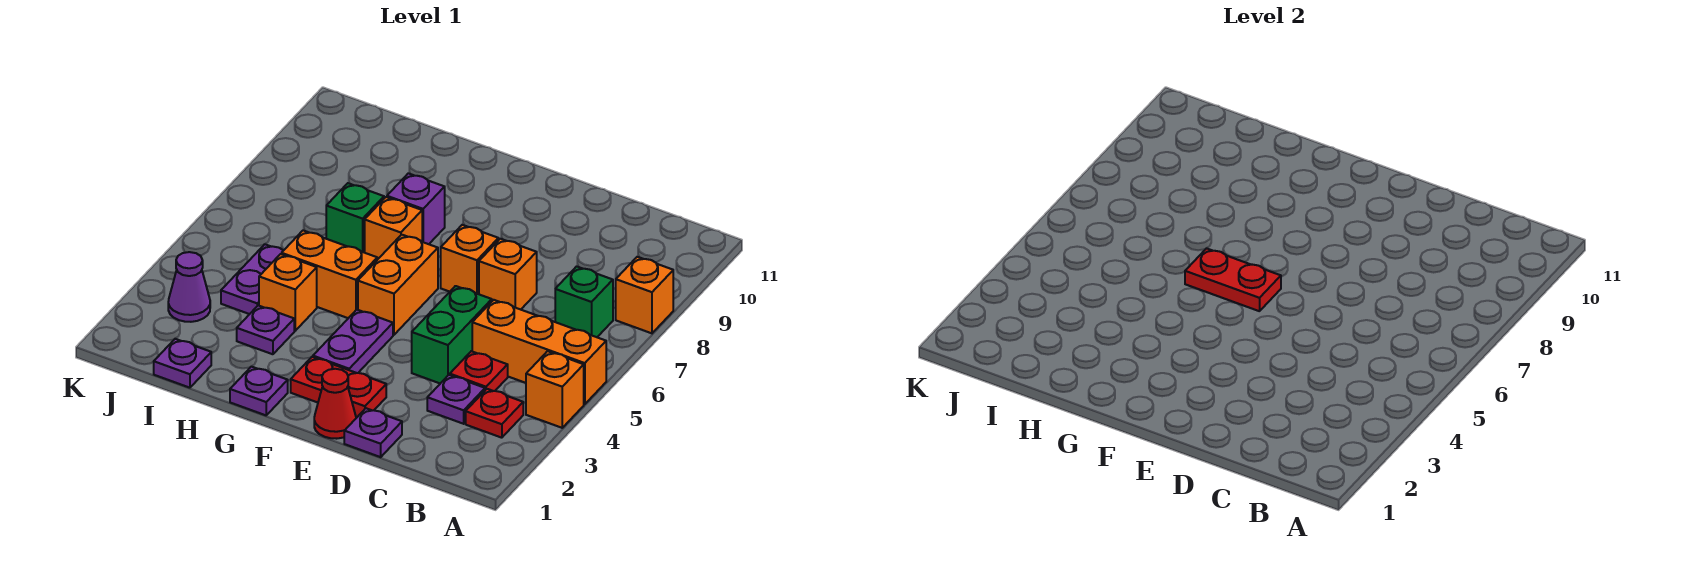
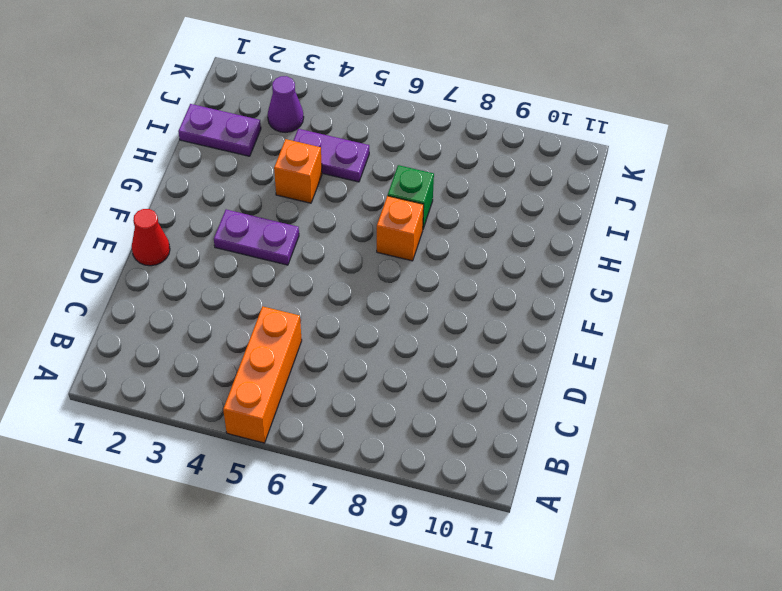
purple 1x2 plate [178,104,261,156] -> purple 1x1 plate [154,339,211,388]
none -> orange 1x1 brick [526,351,584,428]
none -> orange 1x1 brick [616,257,673,333]
none -> red 1x1 plate [466,389,523,438]

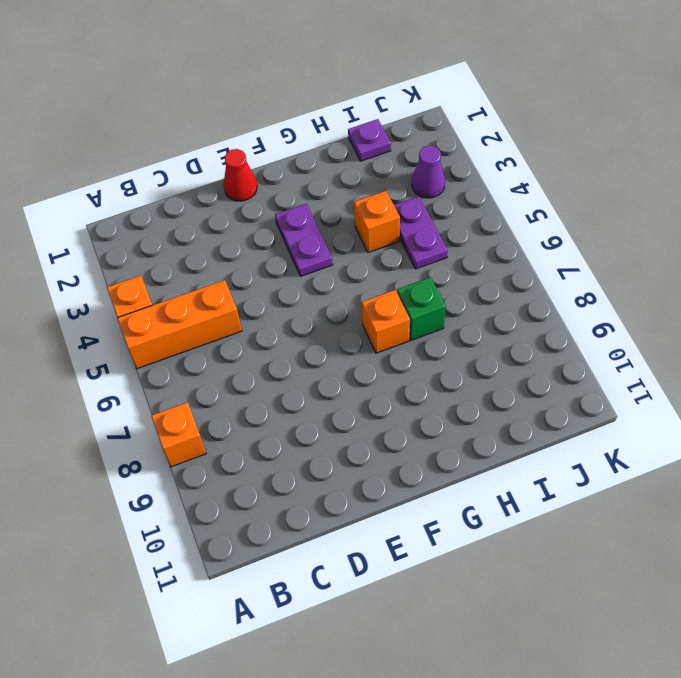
none -> red 1x1 plate [466,389,523,438]
none -> green 1x1 brick [555,266,613,337]
none -> purple 1x1 plate [427,375,485,424]

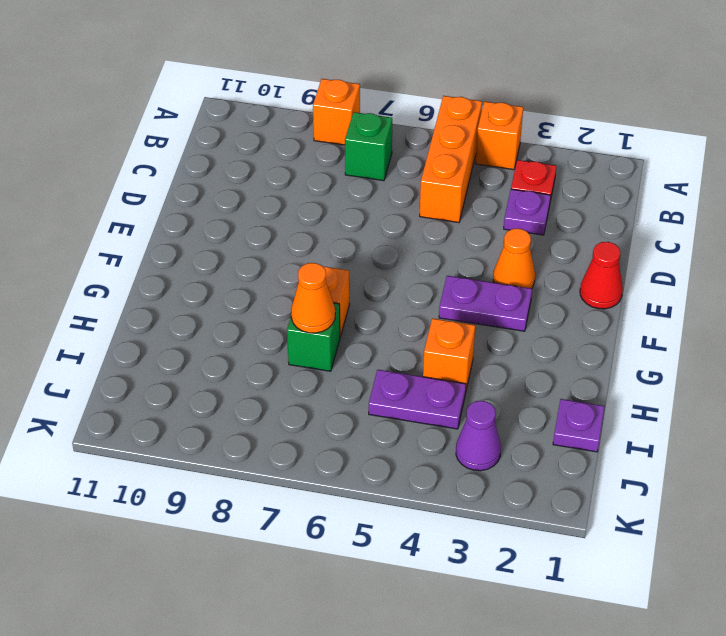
orange 1x1 cone [493,229,535,289] -> none
orange 1x1 cone [291,263,335,333] -> none
none -> red 1x1 plate [450,351,508,391]
none -> purple 1x1 plate [344,408,402,457]
none -> green 1x2 brick [412,286,492,383]

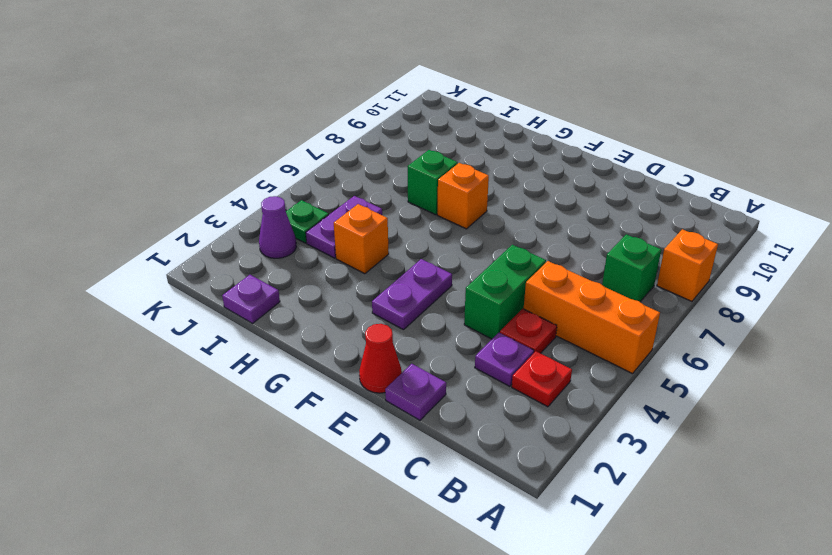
green 1x1 plate [286,200,329,243] -> none
none -> orange 1x1 brick [526,351,584,428]
none -> orange 1x1 brick [479,239,537,310]
none -> red 1x2 plate [291,357,386,417]

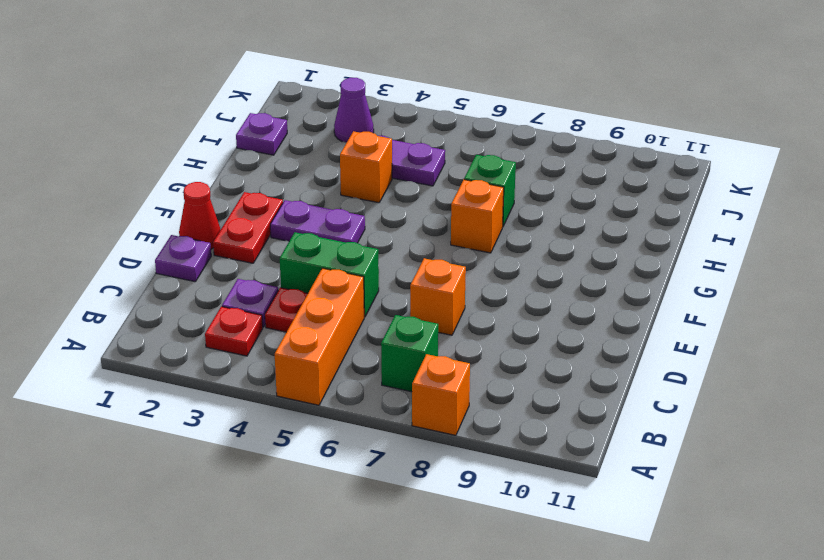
none -> orange 1x1 brick [526,351,584,428]
none -> orange 1x1 brick [441,225,498,294]
none -> orange 1x2 brick [358,235,438,335]

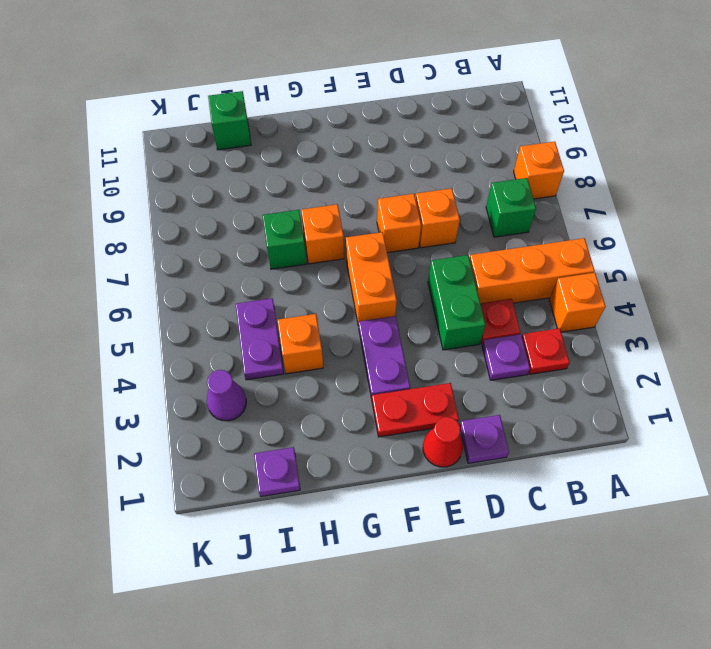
green 1x1 brick [208,91,251,150] -> none
none -> purple 1x1 plate [230,367,288,415]
none -> orange 1x2 brick [282,230,377,318]
none -> purple 1x1 brick [387,173,445,244]

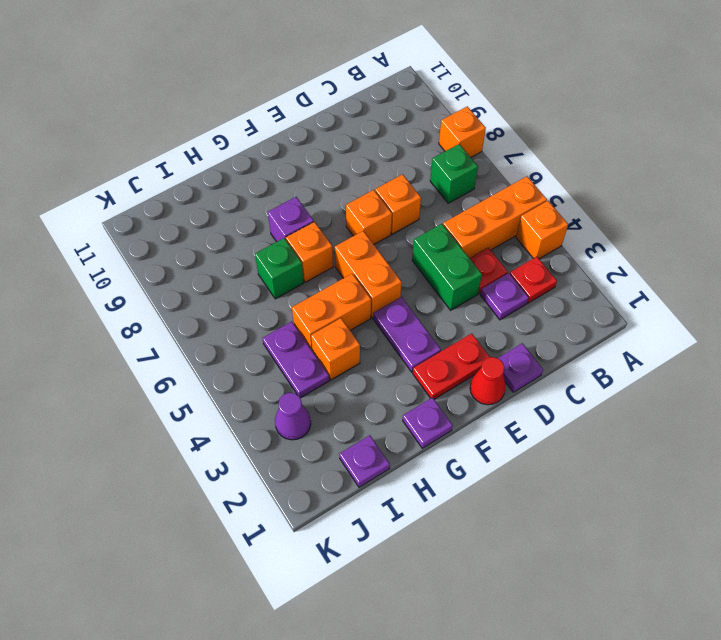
none -> purple 1x1 plate [237,305,294,354]
none -> red 1x2 plate [1185,248,1281,311]

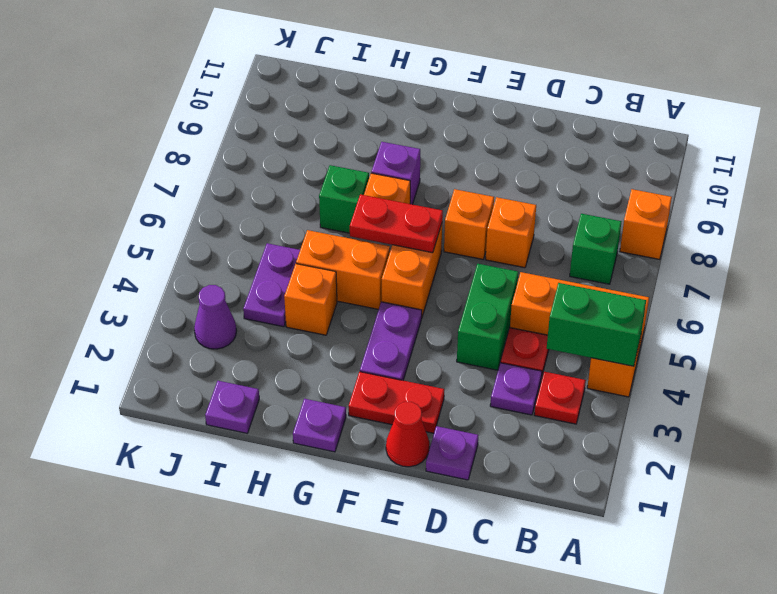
green 1x2 brick [547,283,646,366] -> none
none -> purple 1x1 plate [237,305,294,354]

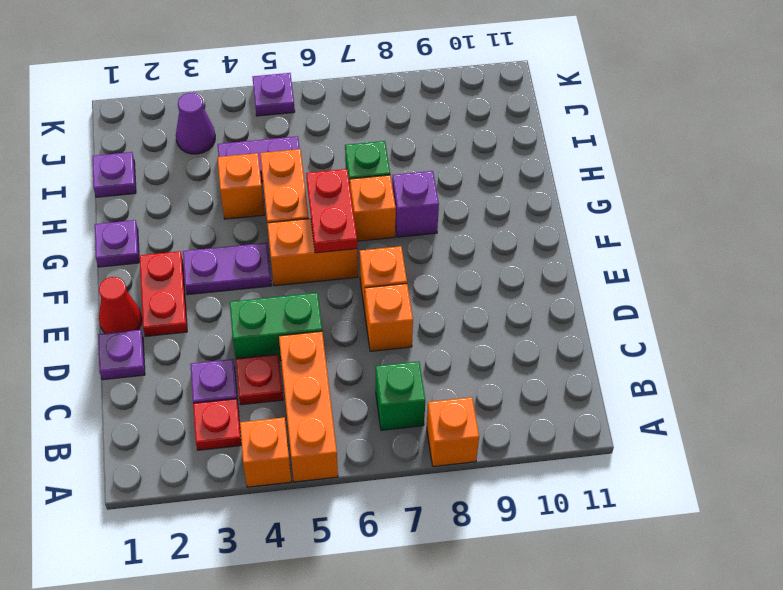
purple 1x1 plate [252,73,295,116] -> purple 1x1 plate moved to [237,305,294,354]

